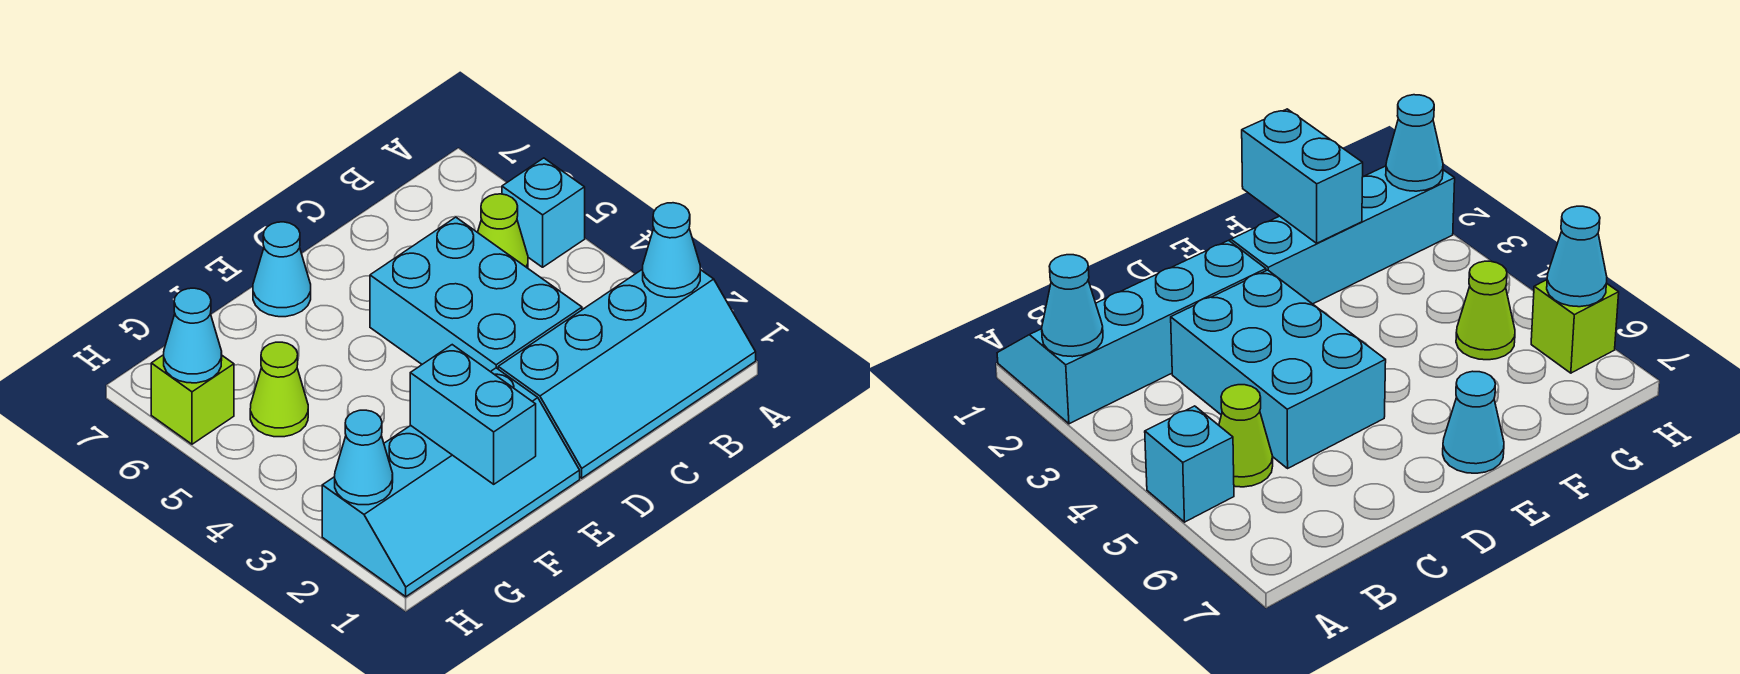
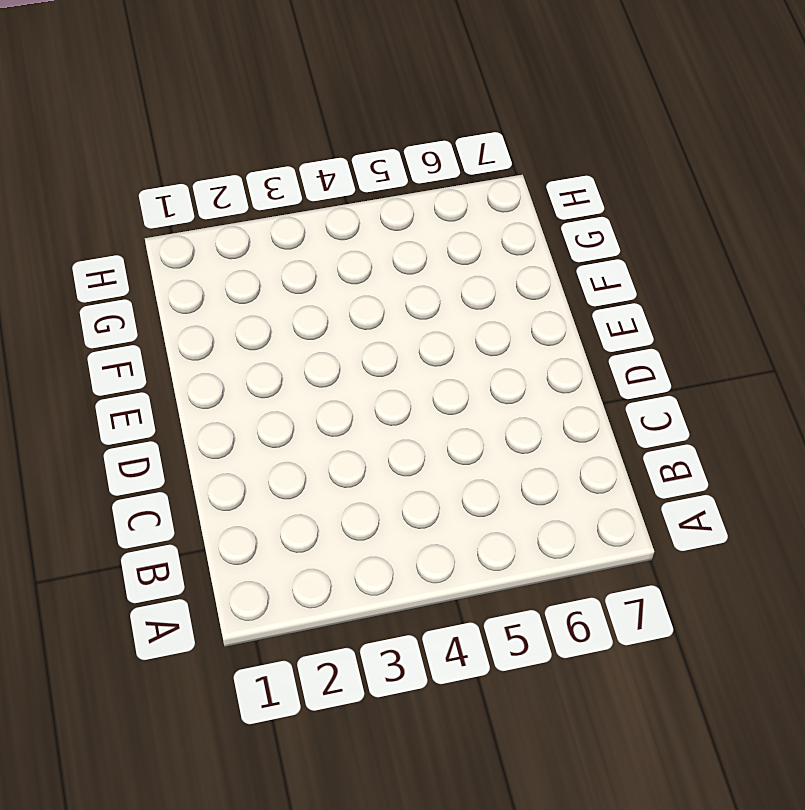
none -> cyan 2x4 slope [498,269,756,478]
none -> cyan 1x1 brick [502,158,585,267]
none -> lime 1x1 cone [478,194,528,268]

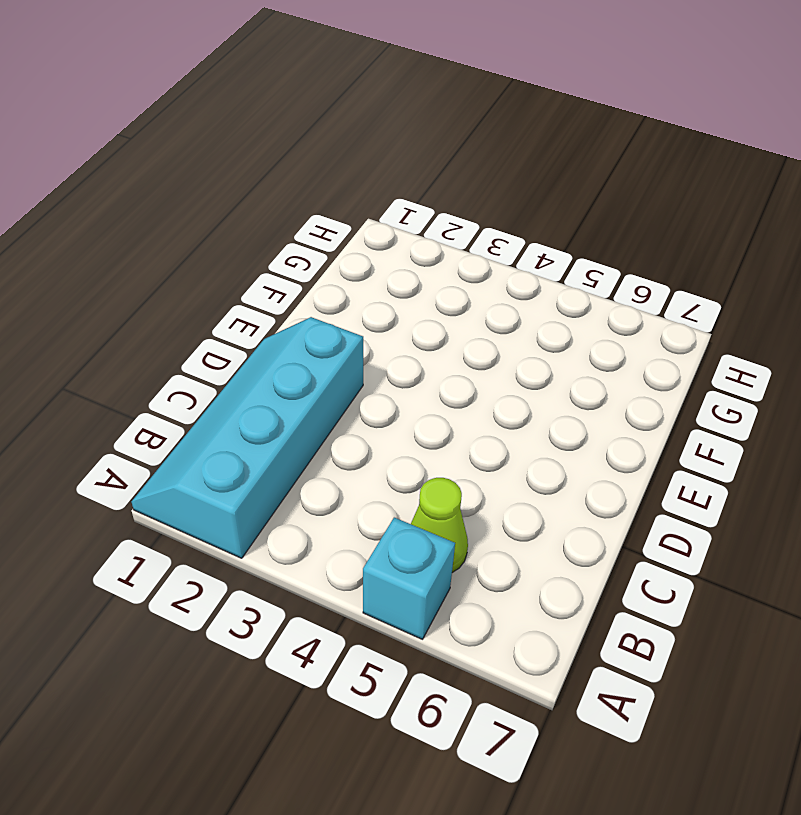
none -> cyan 2x3 brick [370,217,582,372]
none -> cyan 2x4 slope [322,368,580,597]
none -> cyan 1x1 cone [253,222,311,317]

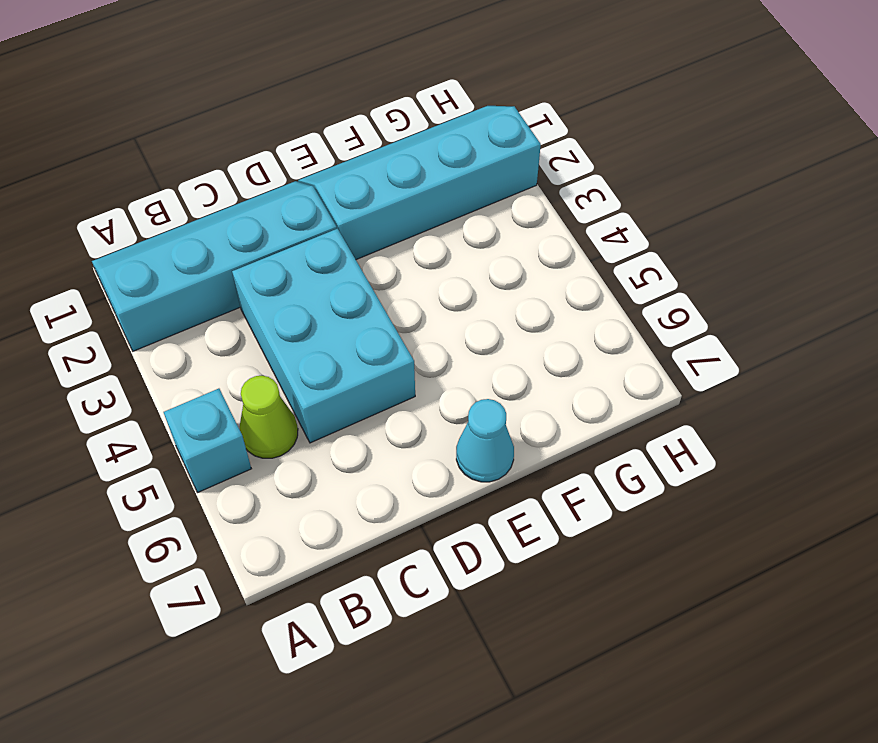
none -> lime 1x1 cone [250,342,308,437]
none -> lime 1x1 brick [151,355,234,444]
none -> cyan 1x1 cone [643,203,700,297]

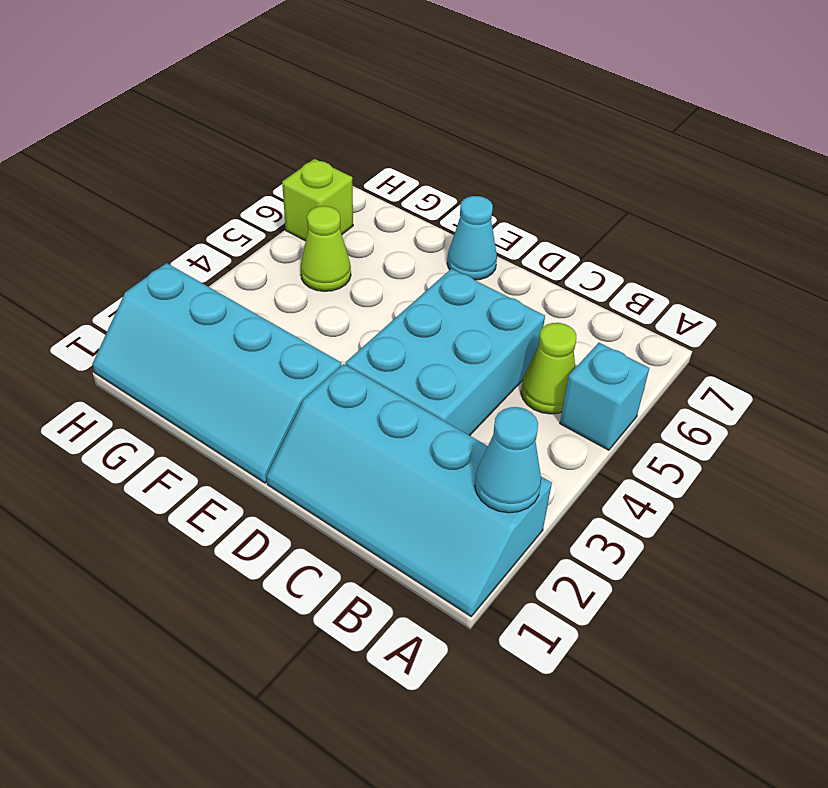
none -> cyan 1x2 brick [410,345,536,484]
none -> cyan 1x1 cone [335,410,393,505]
none -> cyan 1x1 cone [164,288,222,383]

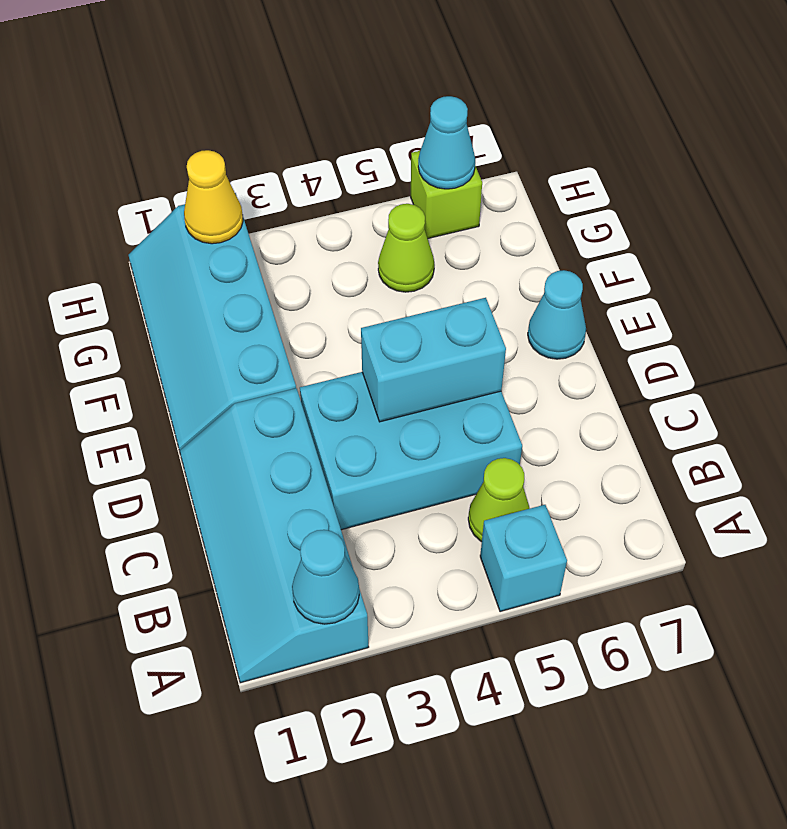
cyan 1x2 brick [361,298,506,422] -> cyan 1x2 brick moved to [410,345,536,484]
yellow 1x1 cone [184,150,243,244] -> cyan 1x1 cone [335,410,393,505]

